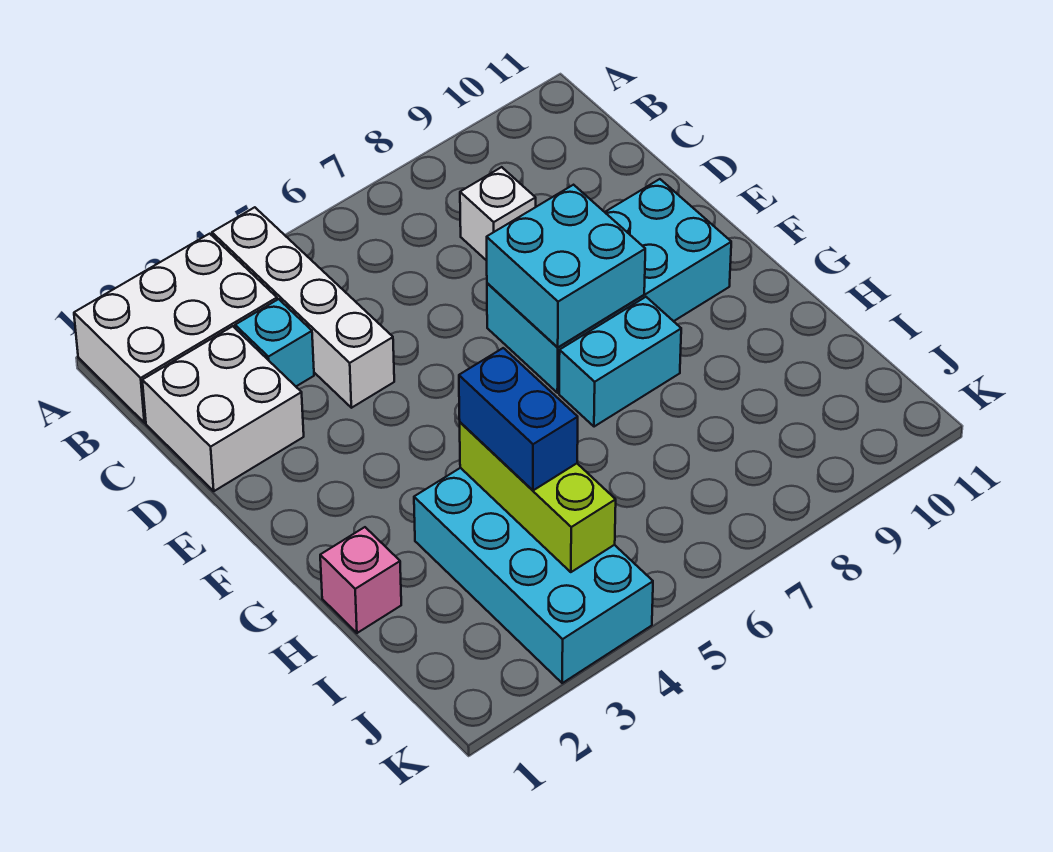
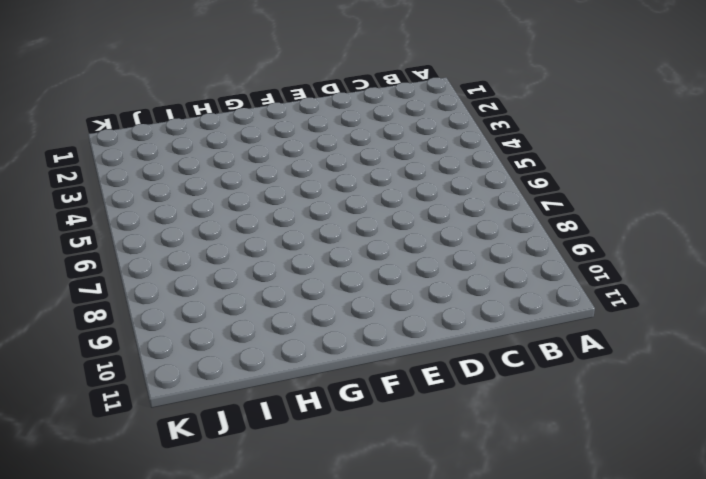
none -> white 2x3 brick [74,234,277,423]
none -> white 1x4 brick [212,207,394,408]
none -> white 2x2 brick [142,326,304,491]

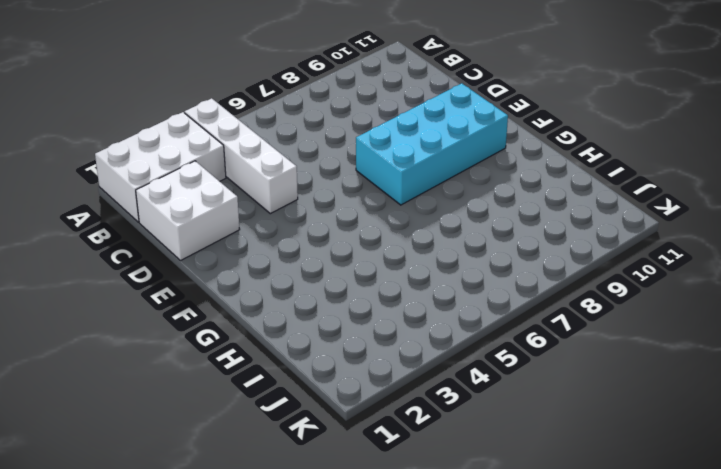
none -> cyan 1x1 brick [235,299,314,386]
none -> white 1x1 brick [460,167,536,261]
none -> cyan 1x2 brick [559,297,681,427]

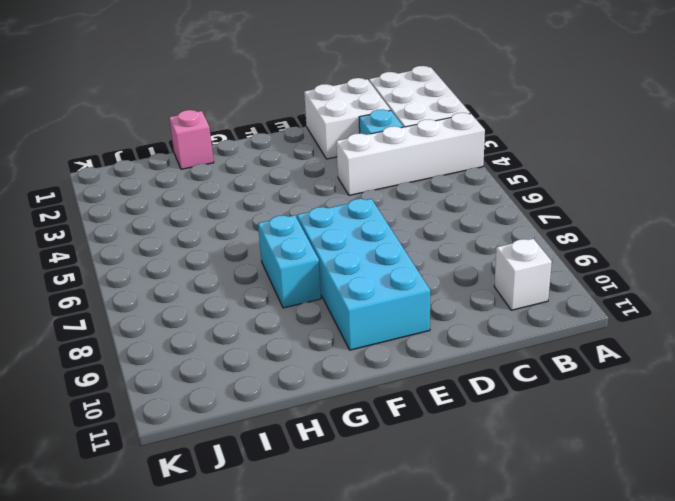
white 1x1 brick [494,239,552,310] -> white 1x1 brick moved to [460,167,536,261]
none -> cyan 2x4 brick [414,468,653,683]
none -> cyan 2x2 brick [487,185,645,347]
none -> lime 1x3 brick [460,422,616,572]

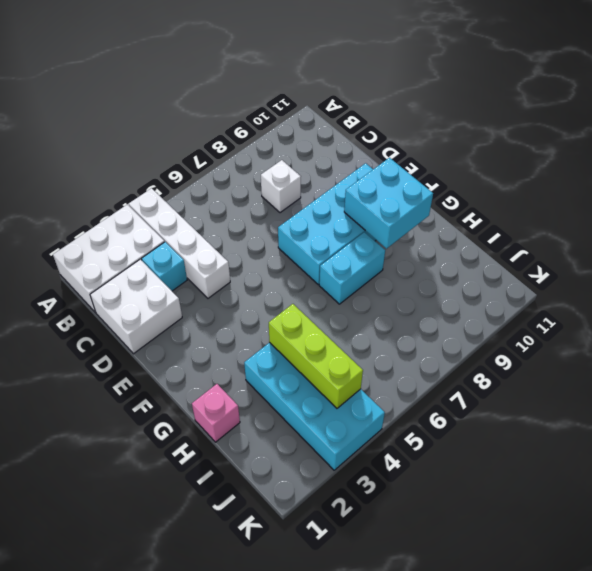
cyan 2x2 brick [344,158,433,249] -> cyan 2x2 brick moved to [487,185,645,347]
none -> blue 1x2 brick [459,348,578,490]

